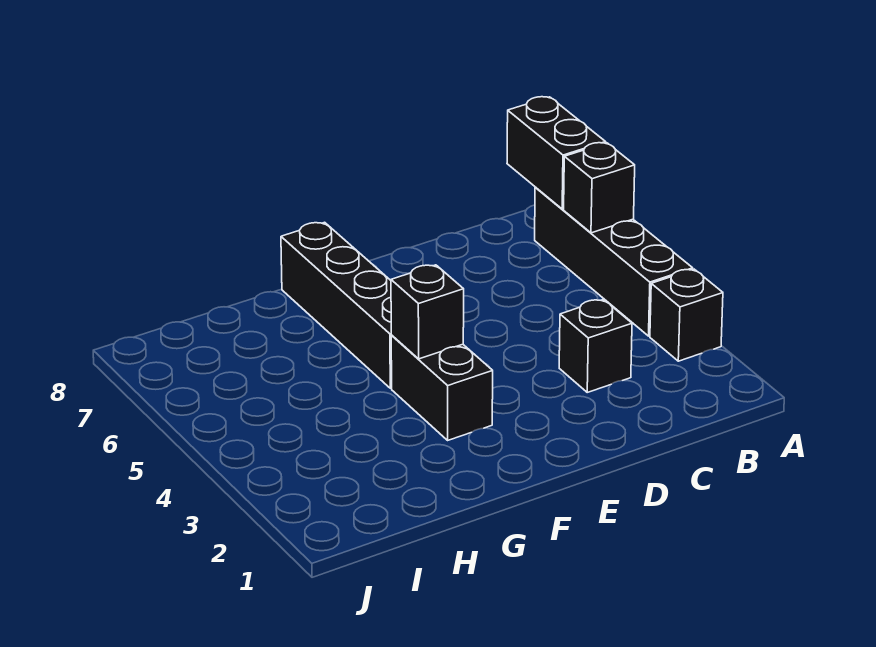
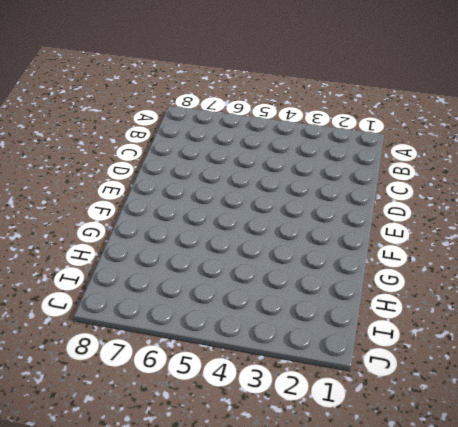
none -> black 1x1 brick [650,269,723,361]
none -> black 1x4 brick [535,187,693,336]

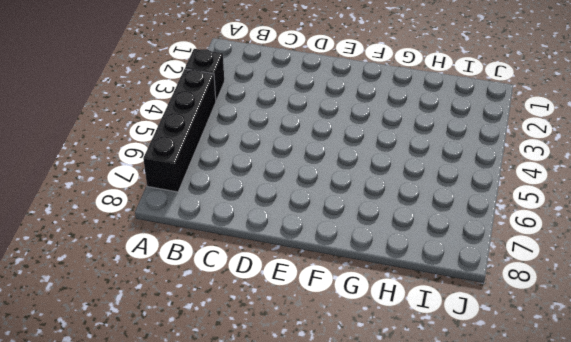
none -> black 1x1 brick [559,300,632,392]
none -> black 1x2 brick [391,336,493,440]

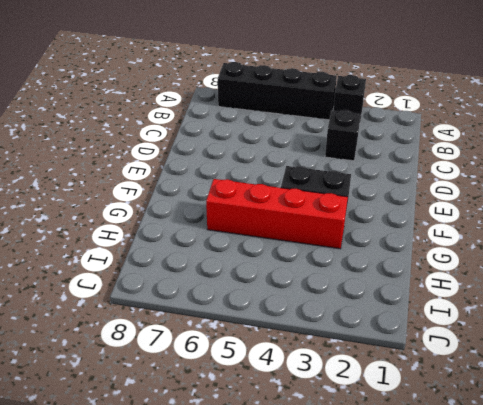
red 1x4 brick [206,179,348,249] -> none
none -> black 1x4 brick [281,222,392,388]
none -> black 1x1 brick [564,143,635,233]

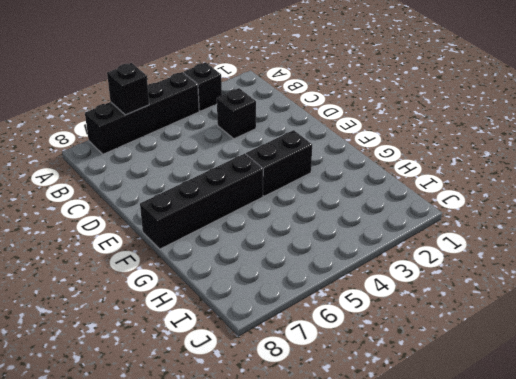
none -> black 1x2 brick [507,97,606,209]
none -> black 1x1 brick [391,265,464,359]

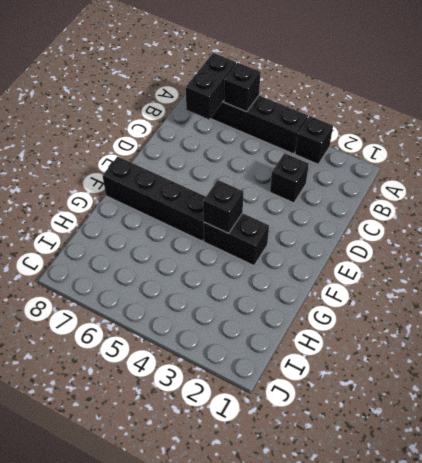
black 1x2 brick [186,53,236,119] -> black 1x2 brick turned to [507,97,606,209]

